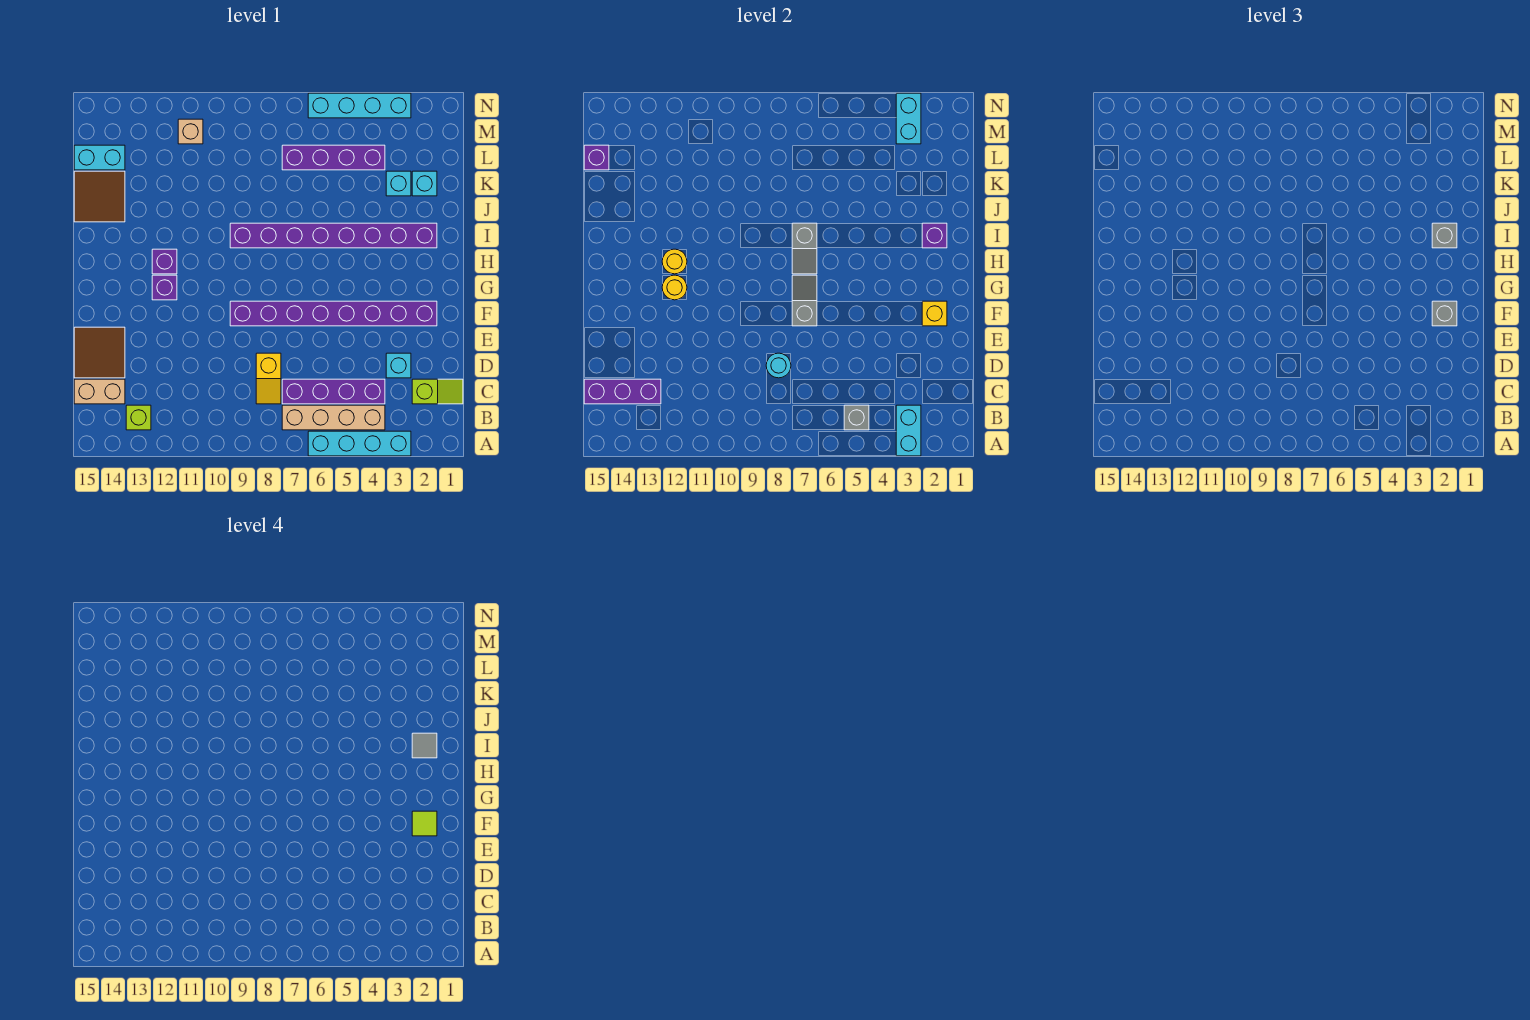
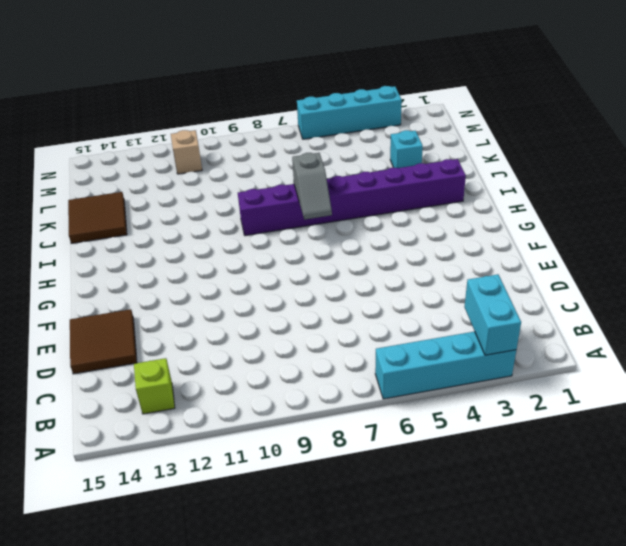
none -> tan 1x4 brick [282,405,385,430]
none -> lime 1x2 slope [412,379,463,404]
none -> purple 1x4 brick [282,379,385,404]
none -> yellow 1x2 slope [256,353,281,404]

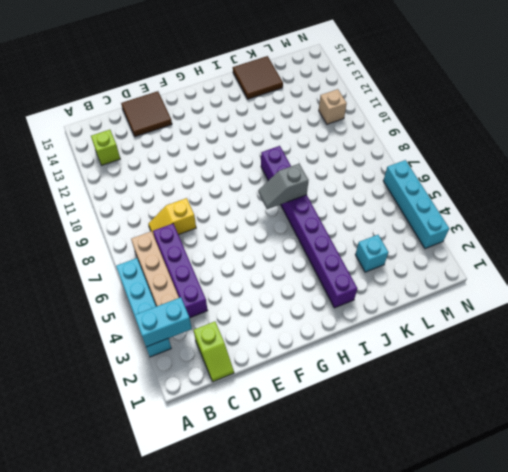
none -> tan 1x2 brick [74,379,125,404]
none -> cyan 1x1 brick [386,353,411,378]
none -> purple 1x8 brick [230,301,437,326]
none -> purple 1x1 brick [152,275,177,300]

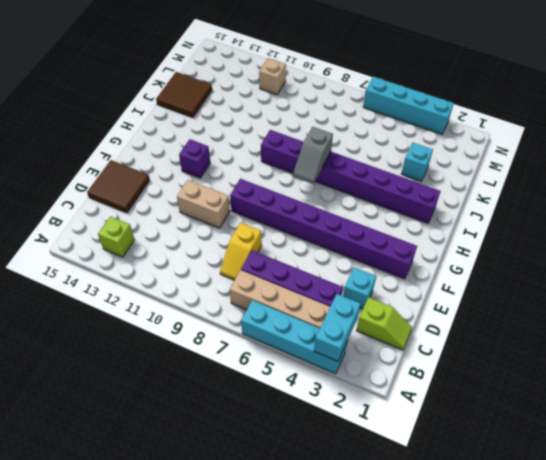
tan 1x2 brick [177,180,230,228] -> tan 1x2 brick moved to [74,379,125,404]
none -> purple 1x1 brick [152,249,177,274]
none -> cyan 1x1 brick [412,171,437,196]
none -> purple 1x4 brick [282,145,385,170]
none -> cyan 1x2 brick [74,145,125,170]

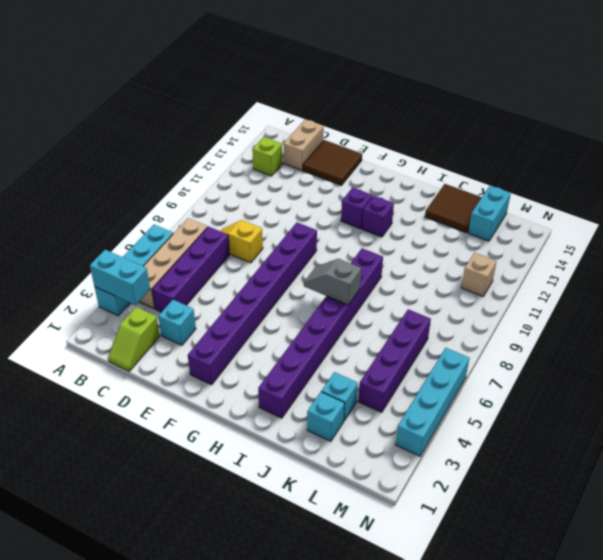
none -> grey 1x1 brick [844,405,869,430]
none -> purple 1x3 brick [584,379,661,404]
none -> cyan 1x1 round brick [766,353,791,378]
none -> yellow 1x1 brick [922,301,947,326]

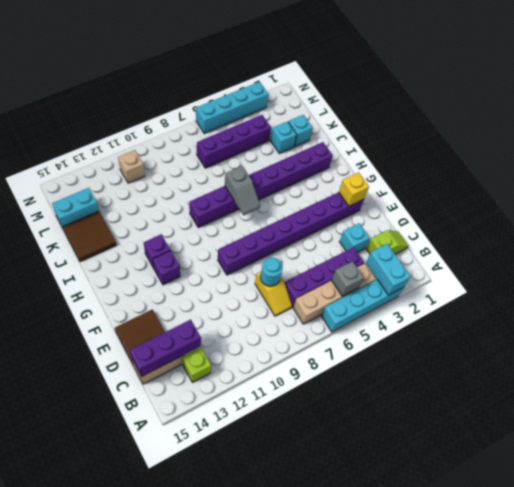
none -> grey 1x2 slope [792,275,817,326]
none -> yellow 1x1 round brick [662,275,687,300]
none -> yellow 1x1 round brick [662,249,687,274]
none -> purple 1x1 brick [922,223,947,248]

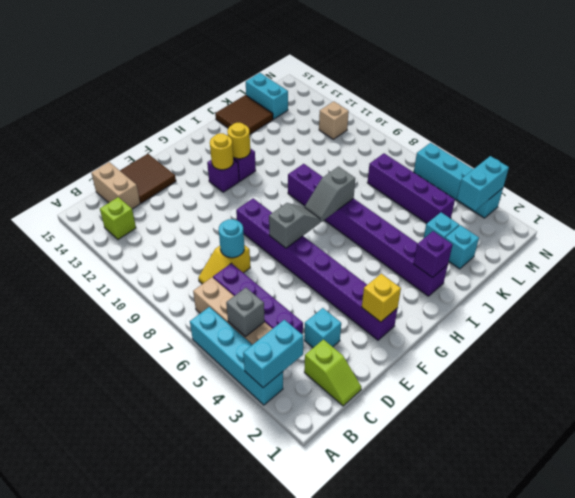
none -> purple 1x3 brick [584,379,661,404]
none -> purple 1x1 brick [584,145,609,170]
none -> grey 1x1 brick [1432,301,1457,326]
none -> grey 1x1 brick [1432,223,1457,248]

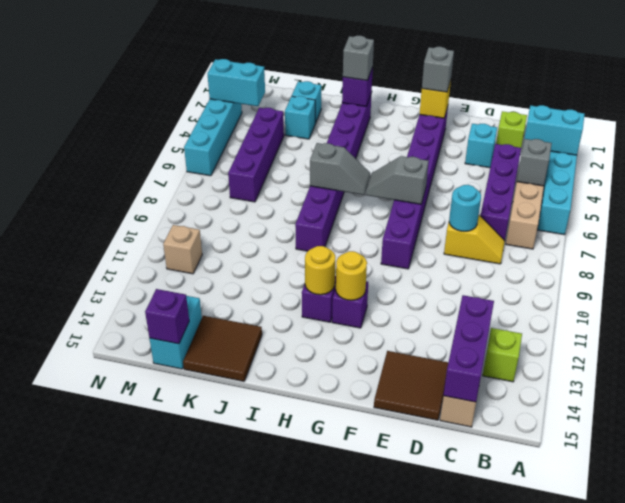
none -> lime 1x1 tile [412,811,437,836]
none -> grey 1x1 tile [412,733,437,758]

